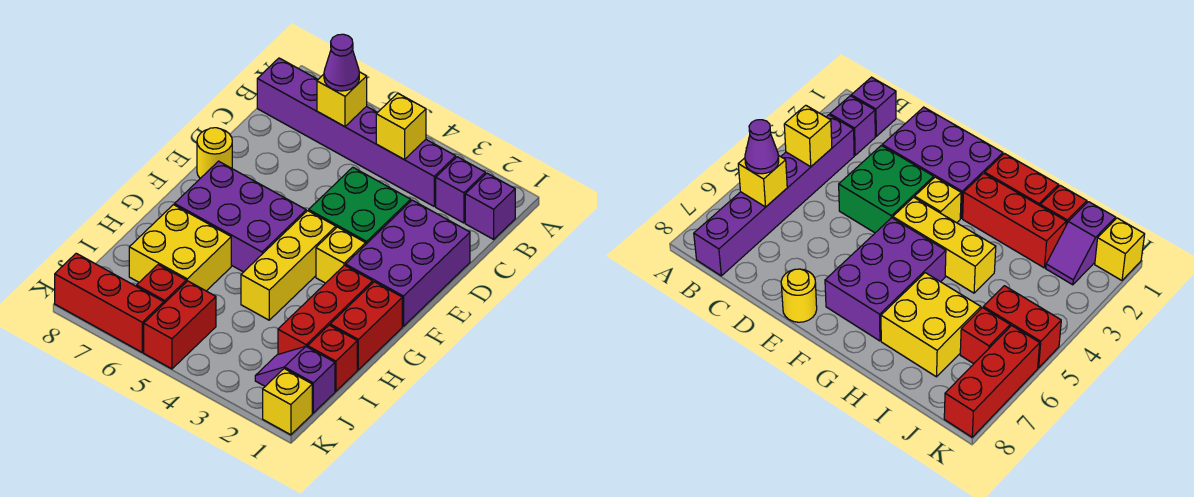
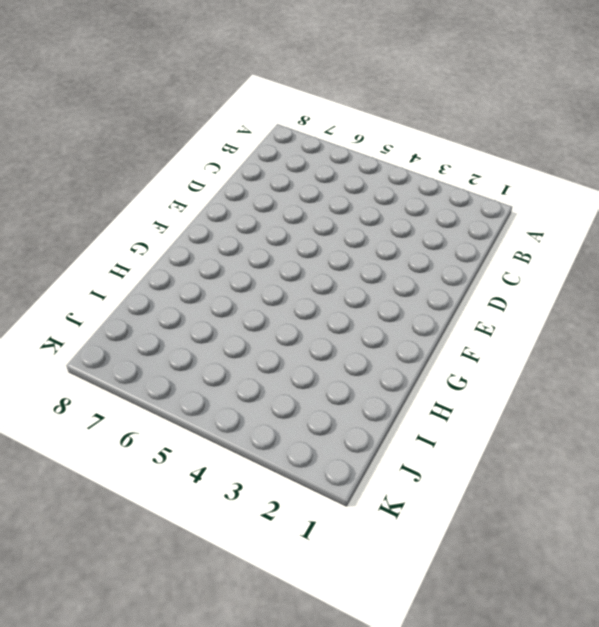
none -> purple 1x1 brick [465,173,515,239]
none -> purple 1x1 brick [436,157,485,223]
none -> purple 1x6 brick [257,58,456,206]

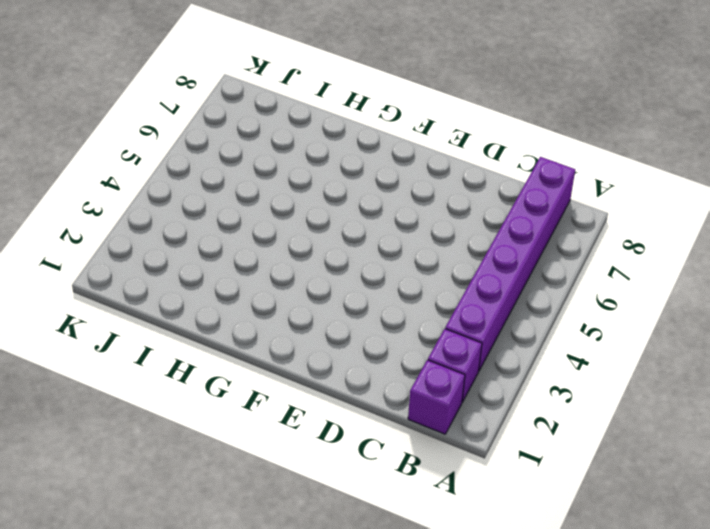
none -> purple 2x3 brick [346,200,470,326]
none -> green 2x2 brick [309,167,411,244]
none -> yellow 1x1 round brick [197,128,232,178]

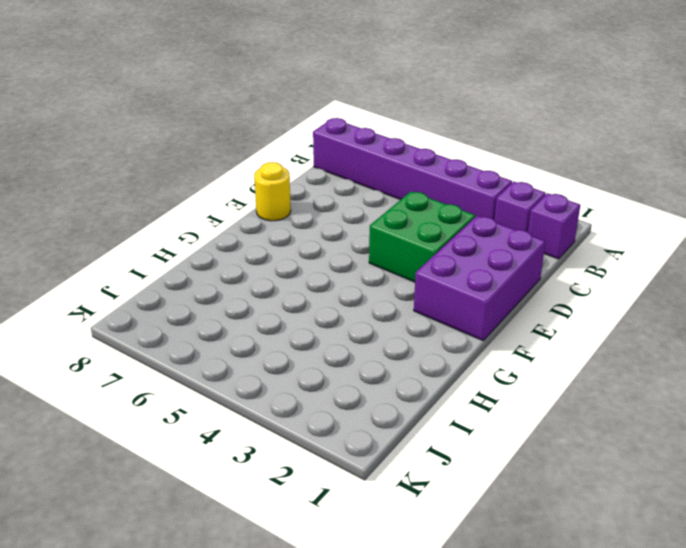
none -> yellow 1x1 brick [316,227,366,283]
none -> yellow 1x3 brick [241,211,336,320]
none -> purple 2x3 brick [174,161,306,272]

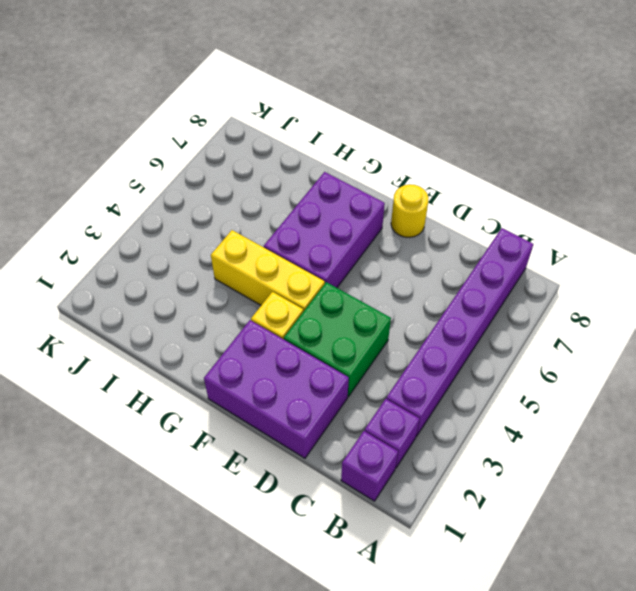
none -> red 1x2 brick [330,282,402,370]
none -> red 1x3 brick [278,265,373,354]
none -> yellow 2x2 brick [129,205,231,291]

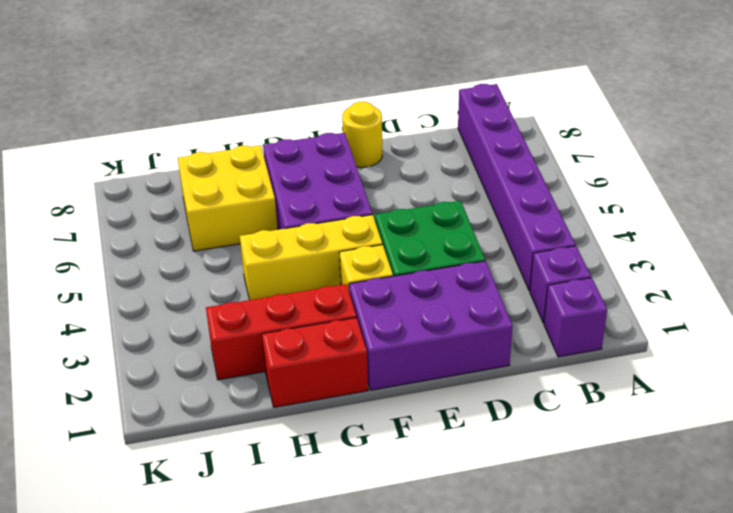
none -> red 1x1 brick [308,325,357,391]
none -> purple 1x2 slope [255,346,335,413]
none -> red 1x2 brick [144,281,216,369]

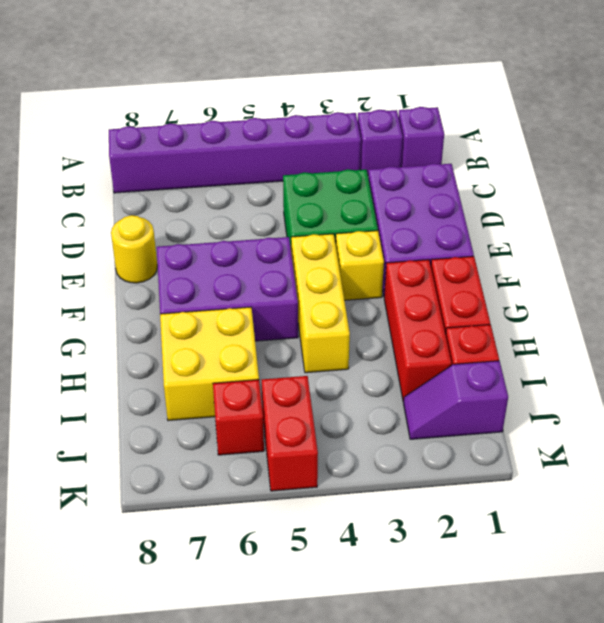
none -> yellow 1x1 brick [263,369,312,435]
none -> red 1x3 brick [55,253,164,352]
none -> yellow 1x1 brick [376,93,426,159]

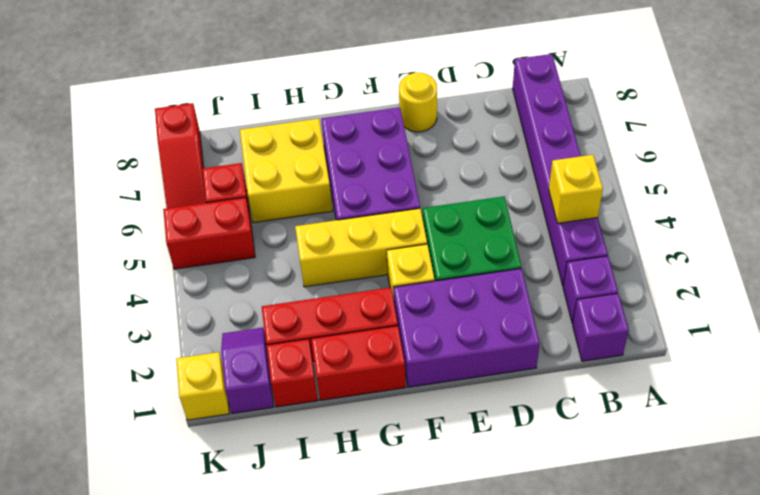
red 1x3 slope [155,103,206,208] -> red 1x3 brick [55,253,164,352]
none -> yellow 1x1 brick [317,72,367,127]
none -> purple 1x1 cone [324,34,359,91]

